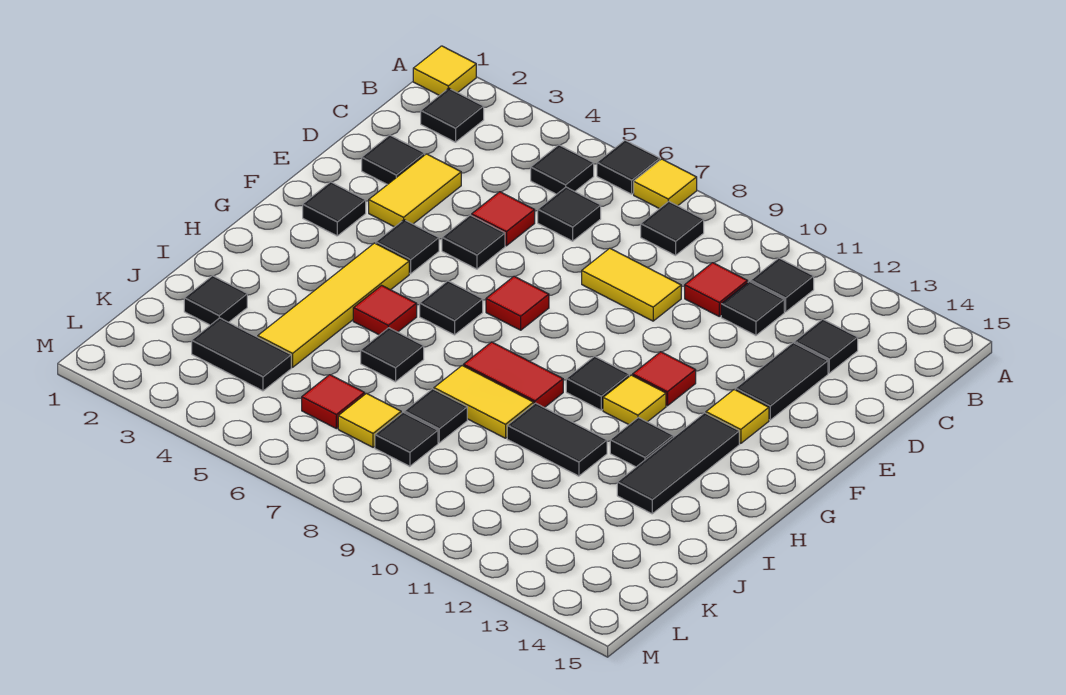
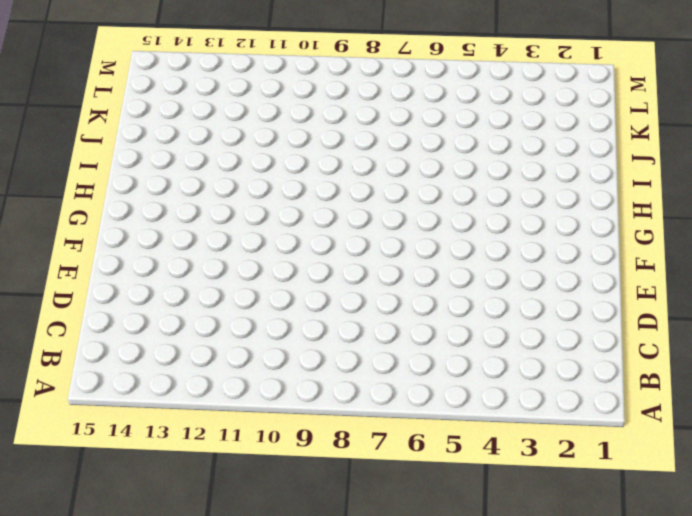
none -> yellow 1x1 tile [413,46,476,95]
none -> black 1x1 tile [597,140,660,194]
none -> yellow 1x1 tile [634,159,697,209]
none -> black 1x1 tile [421,88,484,142]

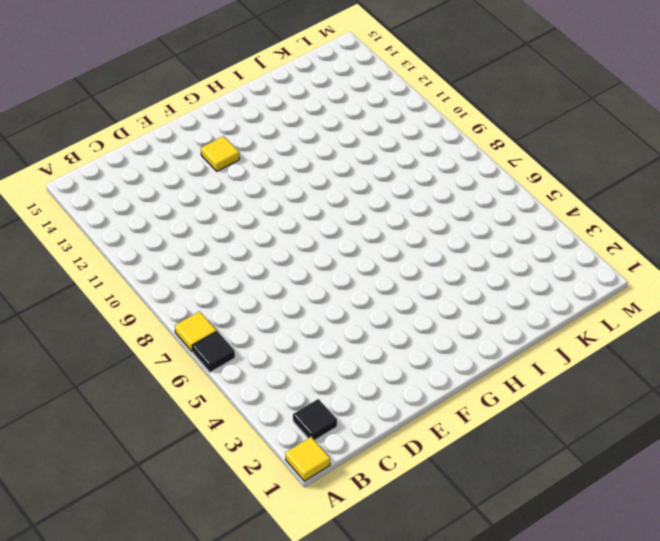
none -> black 1x1 tile [531,145,594,194]
none -> black 1x1 tile [641,201,704,255]
none -> black 1x1 tile [751,258,814,312]
none -> black 1x1 tile [538,187,601,241]

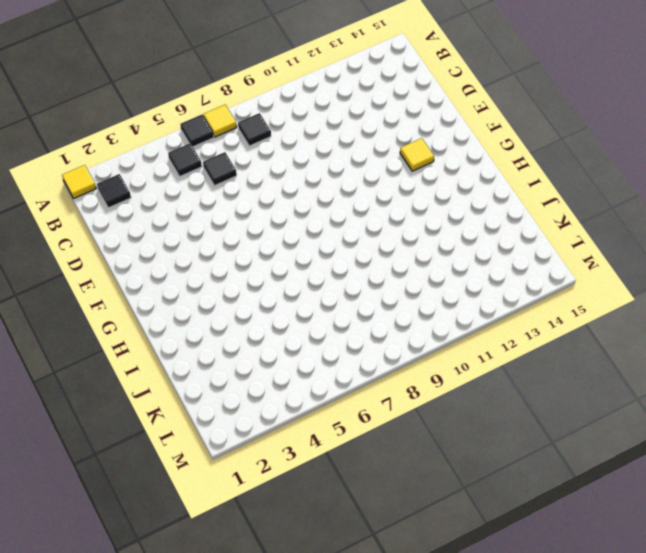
none -> black 1x1 tile [751,258,814,312]
none -> red 1x1 tile [685,263,748,316]
none -> black 1x1 tile [721,281,784,335]
none -> black 1x1 tile [795,319,858,373]

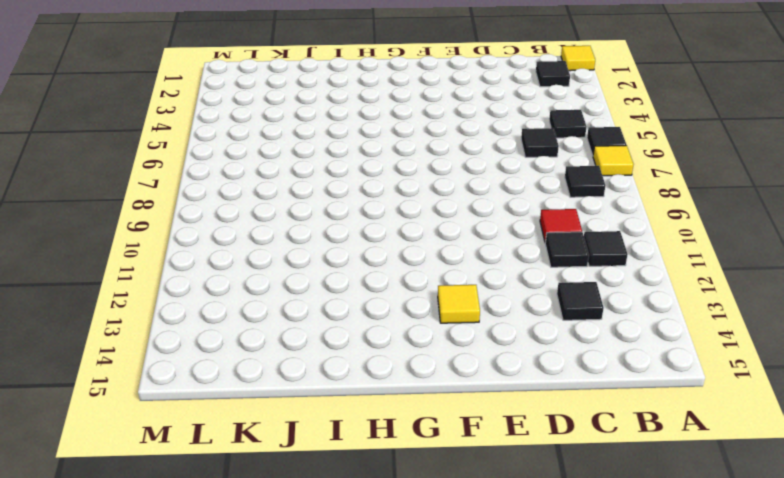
none -> black 1x1 tile [362,135,425,185]
none -> yellow 1x2 tile [369,154,461,227]
none -> red 1x1 tile [471,192,535,246]
none -> yellow 1x2 tile [582,248,681,321]

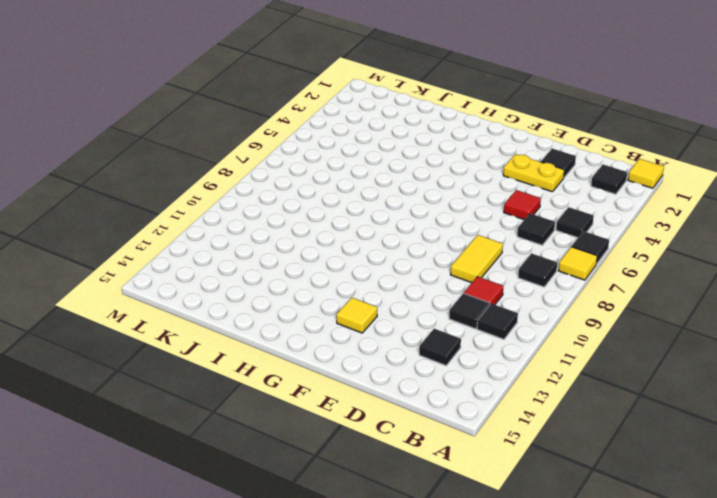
yellow 1x2 plate [503,154,564,192] -> yellow 1x2 tile [369,154,461,227]
none -> black 1x2 tile [735,343,828,420]
none -> black 1x1 tile [442,215,505,269]
none -> black 1x1 tile [303,182,366,236]
none -> black 1x1 tile [376,220,439,274]

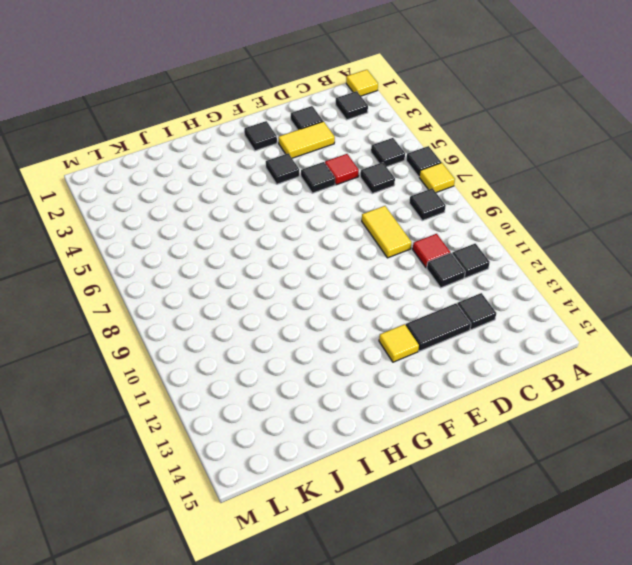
none -> red 1x1 tile [486,276,549,330]
none -> red 1x1 tile [632,352,696,406]
none -> yellow 1x4 tile [258,243,409,367]
none -> black 1x1 tile [420,281,483,335]

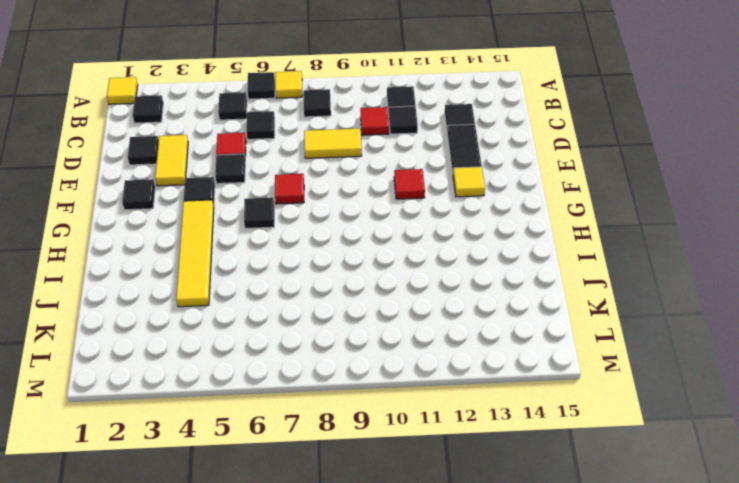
none -> black 1x1 tile [566,356,629,410]
none -> yellow 1x1 tile [603,375,666,425]
none -> black 1x3 tile [617,413,739,514]
none -> red 1x1 tile [353,285,417,335]

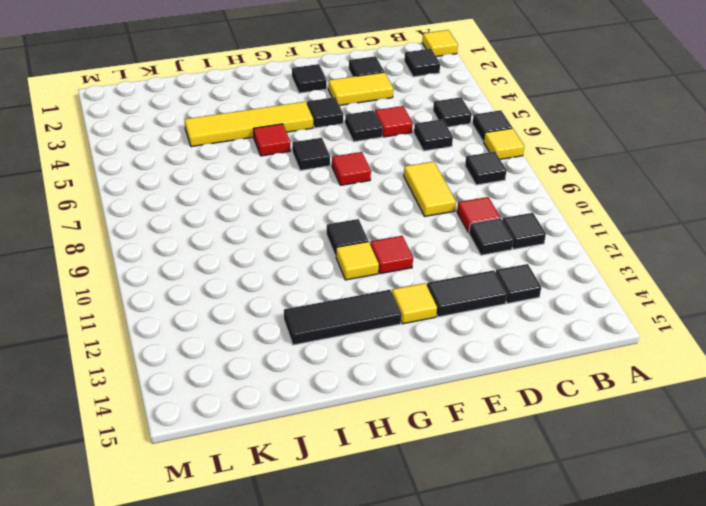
none -> red 1x2 tile [464,342,563,408]
none -> black 1x1 tile [610,417,673,467]
none -> black 1x1 tile [361,328,424,382]
none -> yellow 1x2 tile [434,366,534,438]

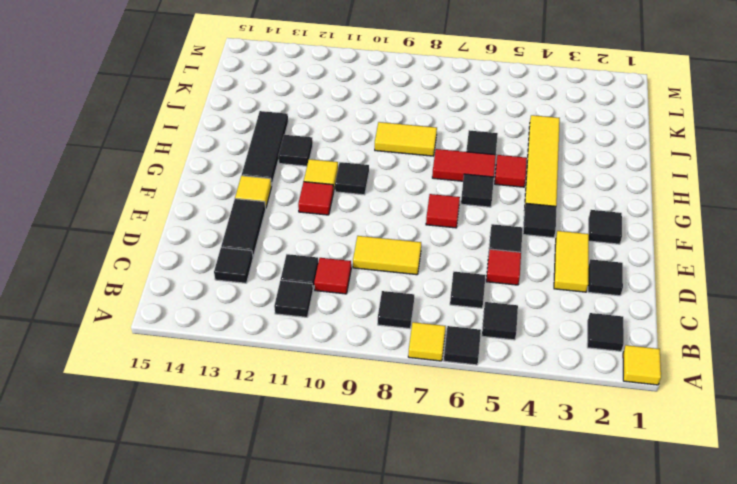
red 1x2 tile [432,149,496,181] -> red 1x2 tile moved to [464,342,563,408]
none -> black 1x2 tile [507,403,607,476]
none -> black 1x1 tile [184,276,247,325]
none -> black 1x1 tile [404,389,467,443]
none -> black 1x2 tile [192,318,291,391]

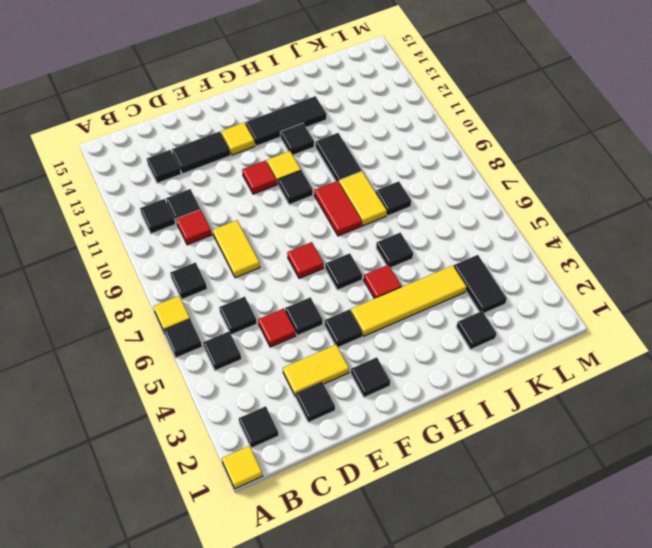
none -> red 1x1 tile [302,375,365,429]
none -> yellow 1x1 tile [338,393,401,447]
none -> black 1x1 tile [375,412,438,466]

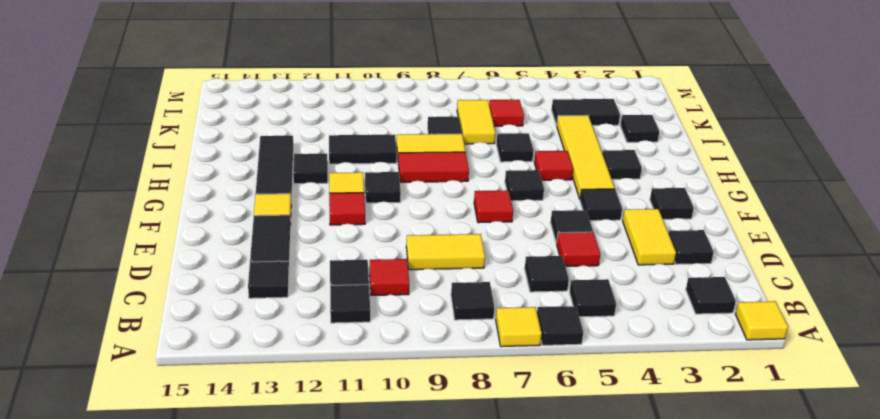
black 1x1 tile [602,150,642,179] -> black 1x1 tile moved to [375,412,438,466]
yellow 1x2 tile [457,100,495,144] -> yellow 1x1 tile [338,393,401,447]

